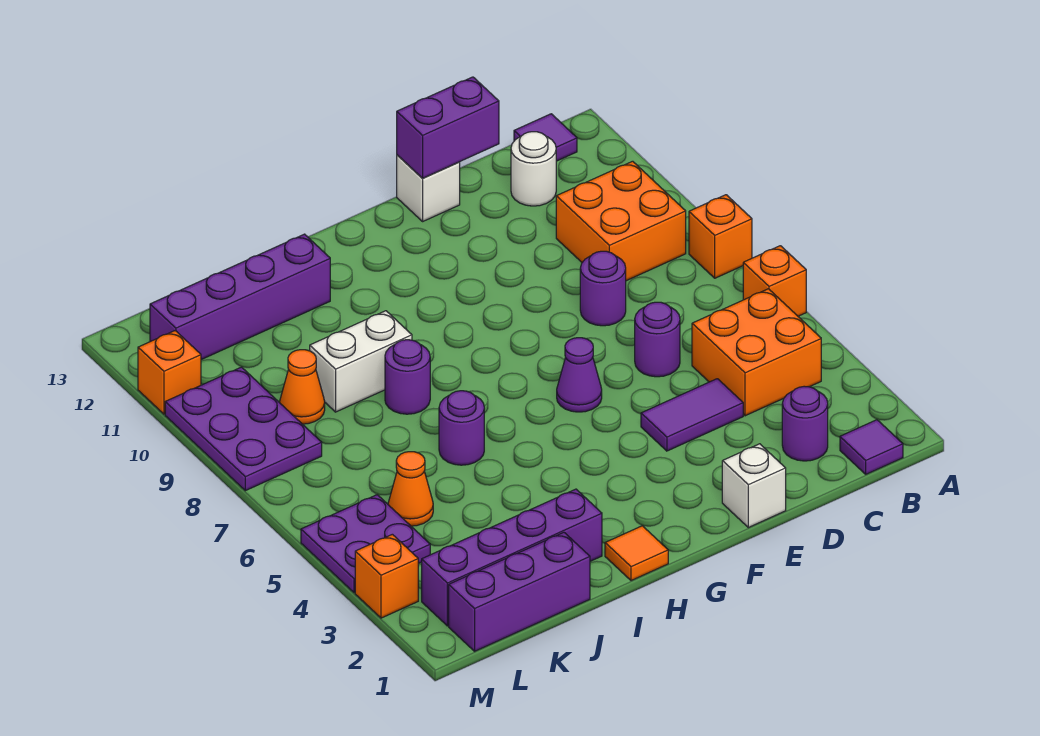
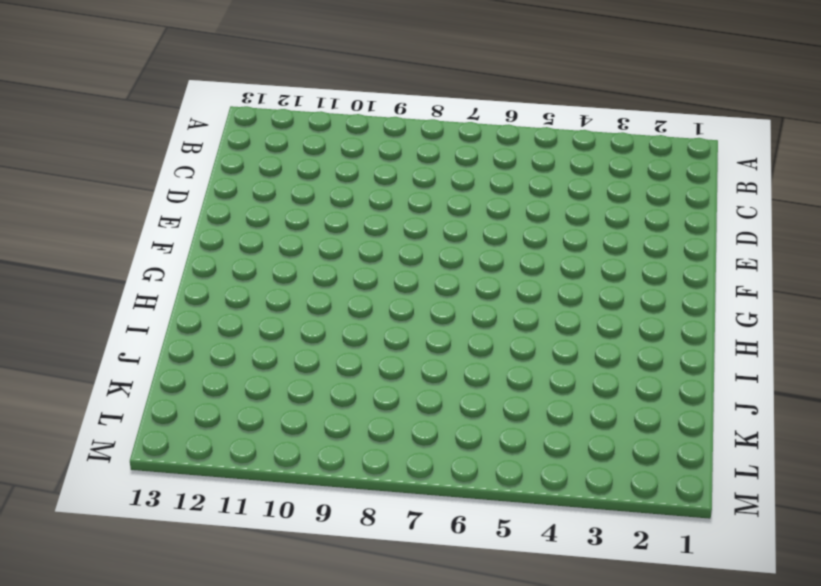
none -> orange 1x1 brick [743,246,806,316]
none -> orange 1x1 brick [689,195,752,278]
none -> purple 1x1 tile [840,420,903,474]

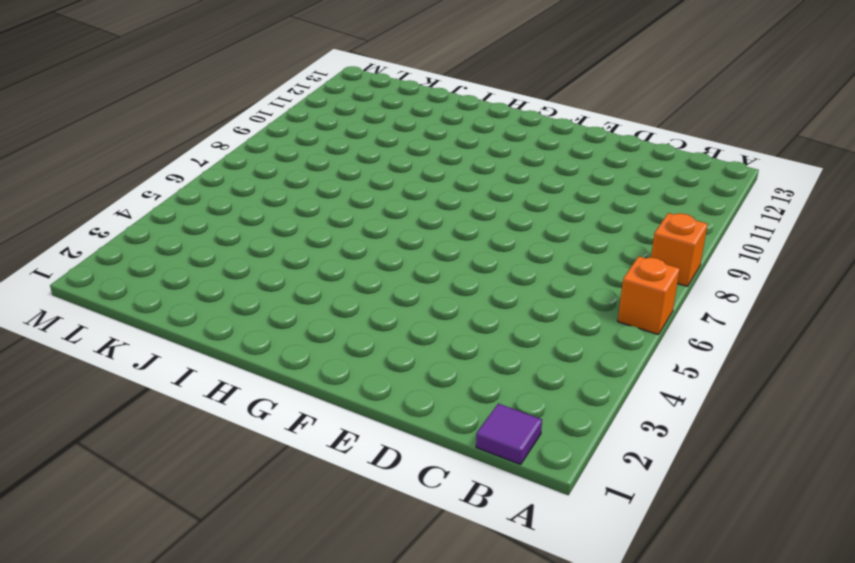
none -> orange 2x2 brick [692,289,821,416]
none -> orange 2x2 brick [556,161,686,281]
none -> purple 1x1 tile [514,114,577,161]

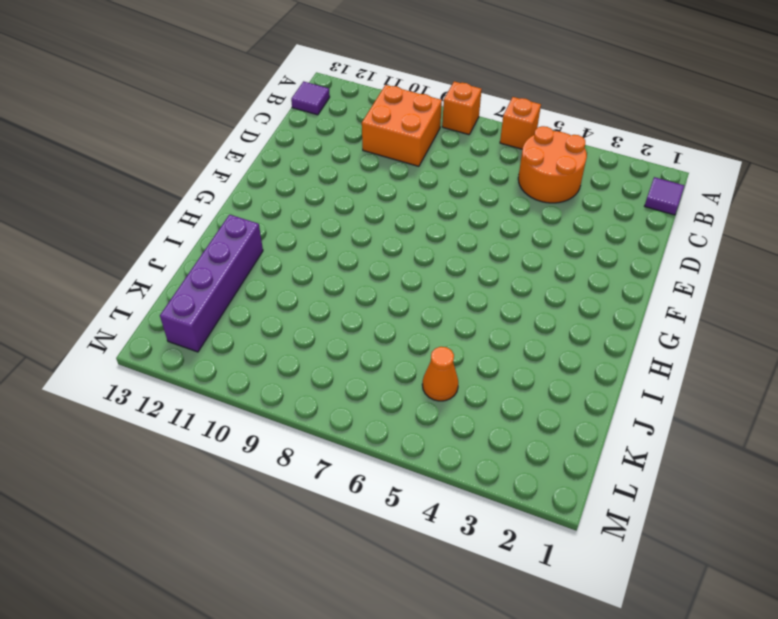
orange 2x2 round brick [518,126,587,203] -> orange 2x2 brick [692,289,821,416]
none -> purple 1x1 round brick [782,386,828,461]
none -> white 1x1 round brick [511,132,556,206]
none -> purple 1x2 tile [641,379,743,451]

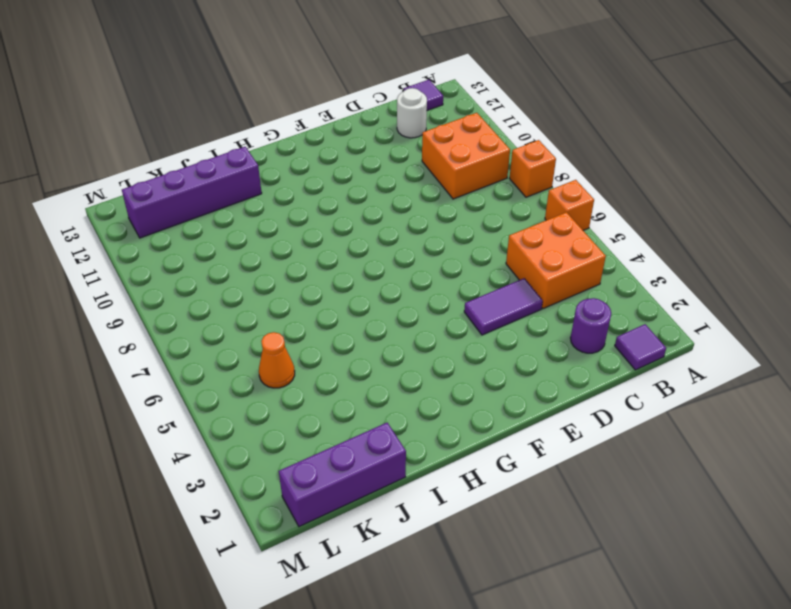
none -> purple 1x1 round brick [635,302,680,377]
none -> purple 1x1 round brick [580,251,626,326]
none -> white 1x1 brick [722,444,786,528]

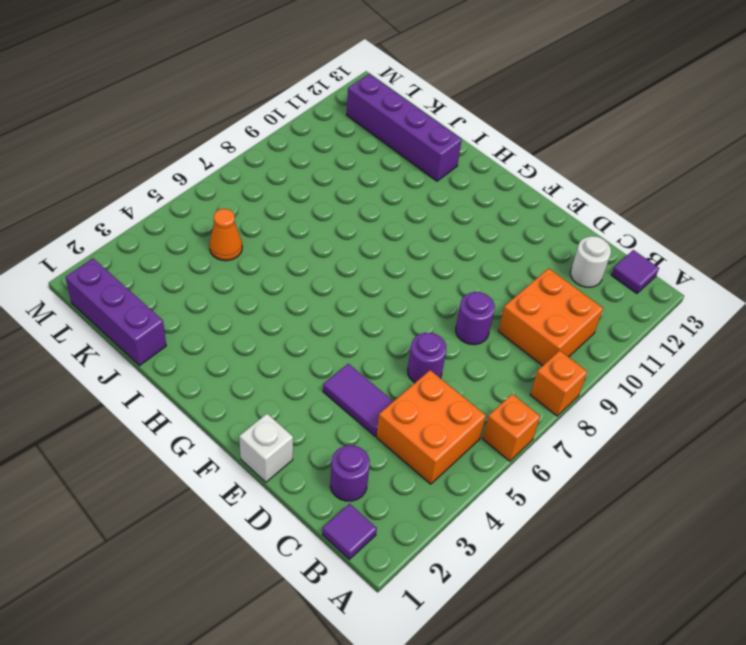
none -> white 1x1 brick [397,155,460,221]
none -> purple 1x1 cone [557,338,602,412]
none -> orange 1x1 tile [605,526,668,581]

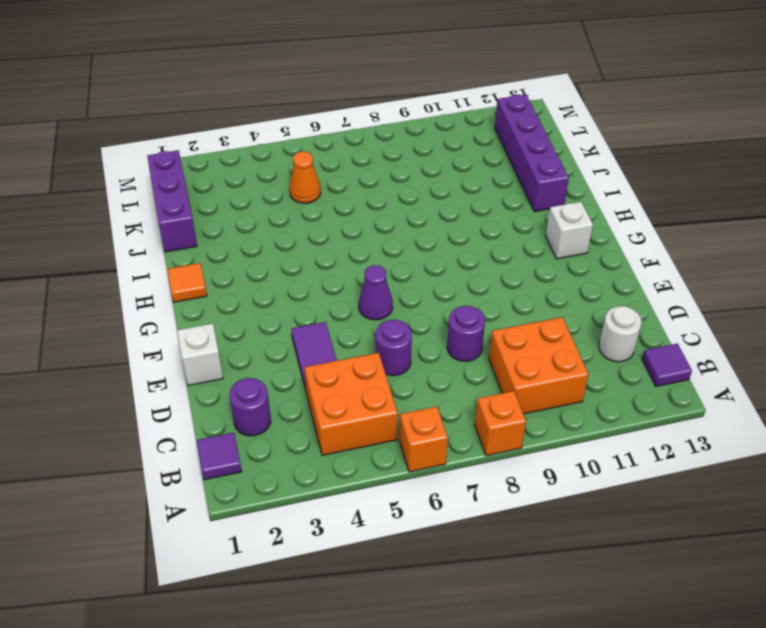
white 1x1 brick [546,202,593,259] -> white 1x1 brick moved to [397,155,460,221]
none -> purple 1x4 brick [422,489,602,626]
none -> purple 1x1 round brick [439,391,484,465]
none -> purple 1x1 round brick [385,340,430,414]

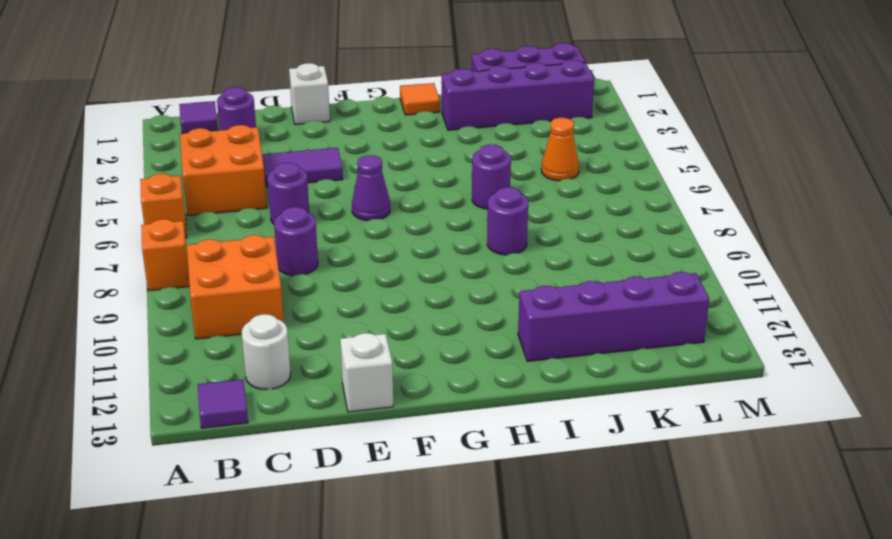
none -> white 1x2 brick [310,311,412,412]
none -> orange 1x1 cone [279,350,325,424]
none -> purple 2x2 plate [301,495,430,593]

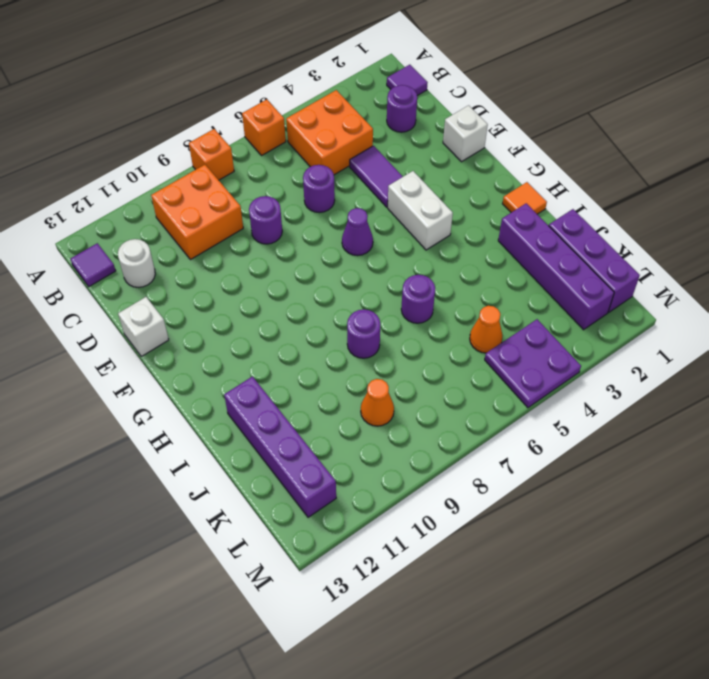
white 1x2 brick [388,171,453,250] -> white 1x2 brick moved to [310,311,412,412]
none -> purple 2x3 plate [165,367,322,491]
none -> orange 1x1 brick [355,534,418,618]
none -> orange 1x1 brick [138,331,201,414]

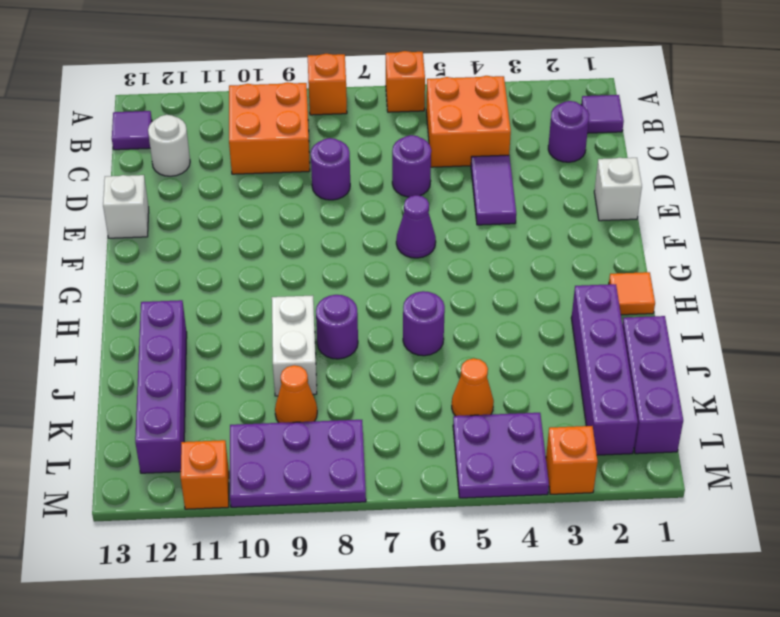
none -> purple 1x2 brick [397,77,499,178]

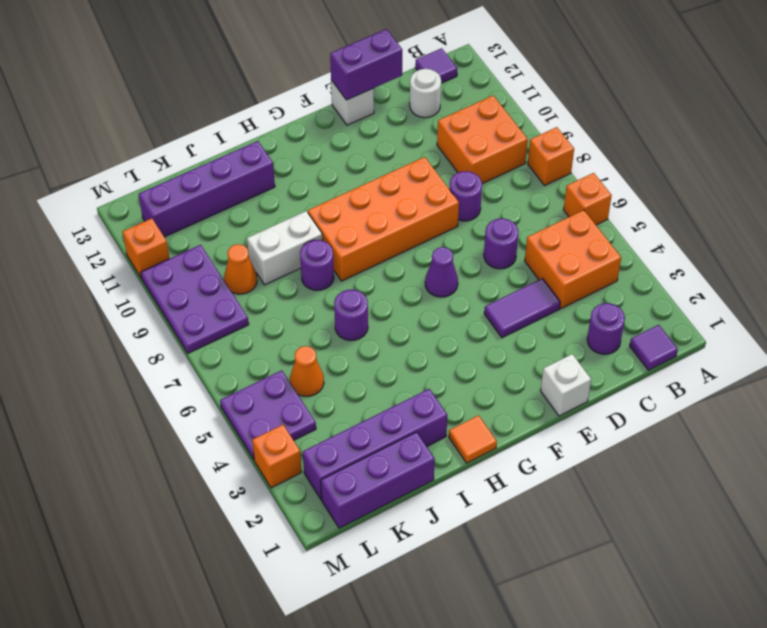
orange 2x4 brick [308,157,459,281] -> none

